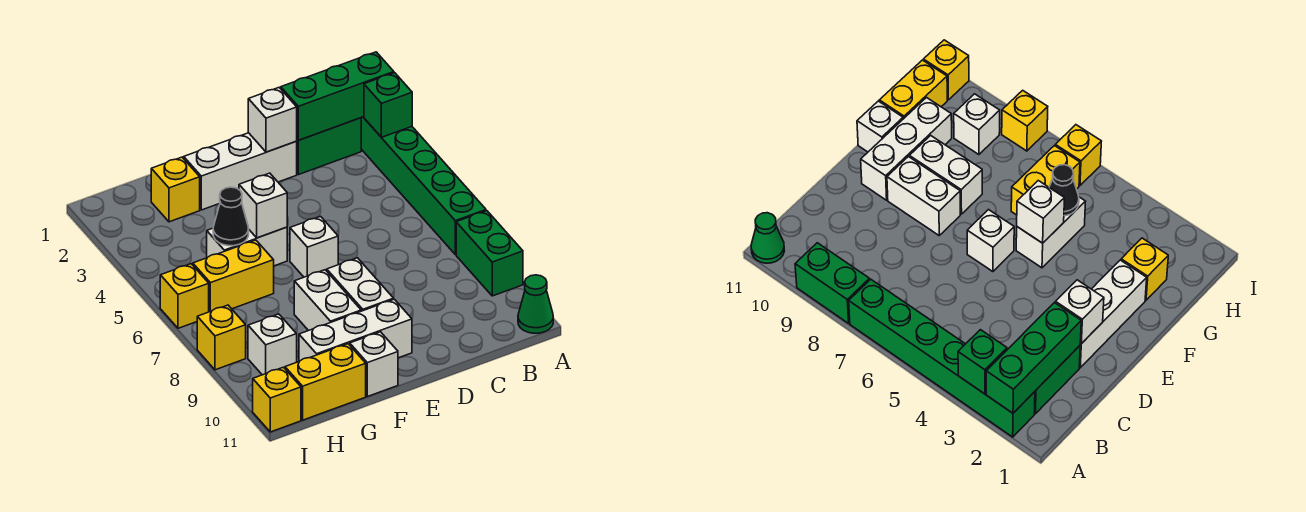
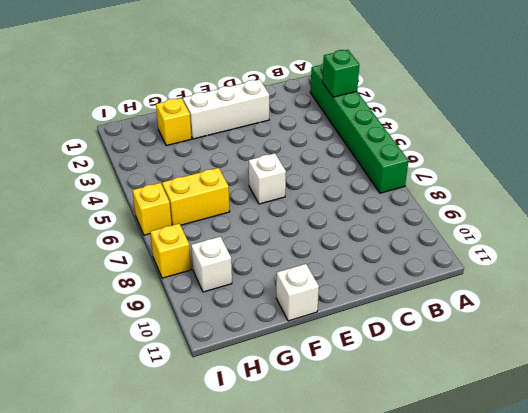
none -> green 1x2 brick [456,211,523,296]
none -> green 1x1 cone [518,275,553,333]
none -> green 1x2 brick [297,118,361,175]

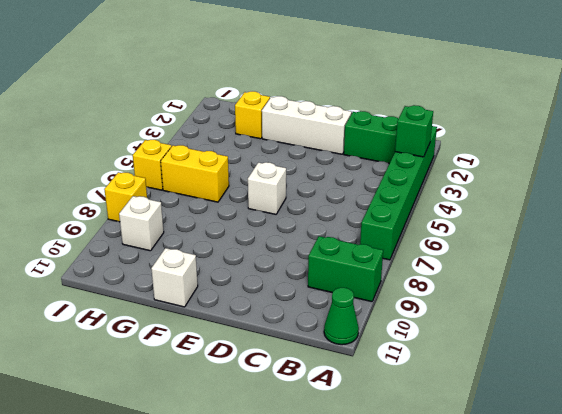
green 1x2 brick [308,236,383,302] -> green 1x2 brick turned to [456,211,523,296]
none -> white 1x2 brick [327,258,394,311]
none -> white 1x3 brick [299,299,412,361]
none -> white 1x2 brick [207,227,287,266]

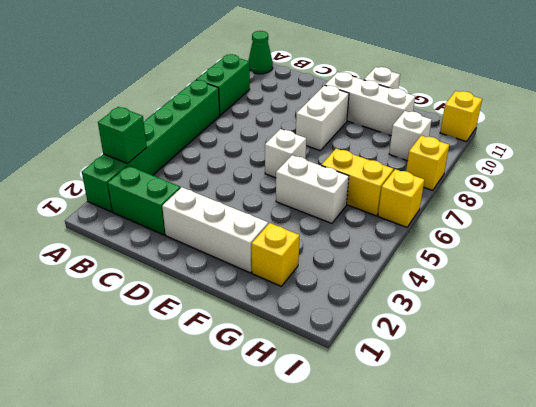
none -> white 1x2 brick [294,270,361,331]
none -> yellow 1x2 brick [285,344,366,420]
none -> green 1x3 brick [281,52,394,140]

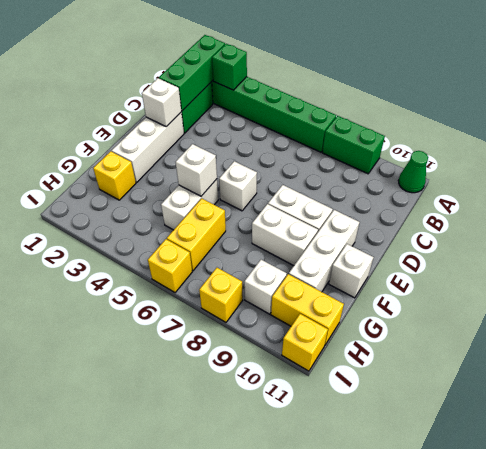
yellow 1x2 brick [271,274,344,345] -> yellow 1x2 brick turned to [285,344,366,420]
none -> black 1x1 cone [213,187,249,246]

